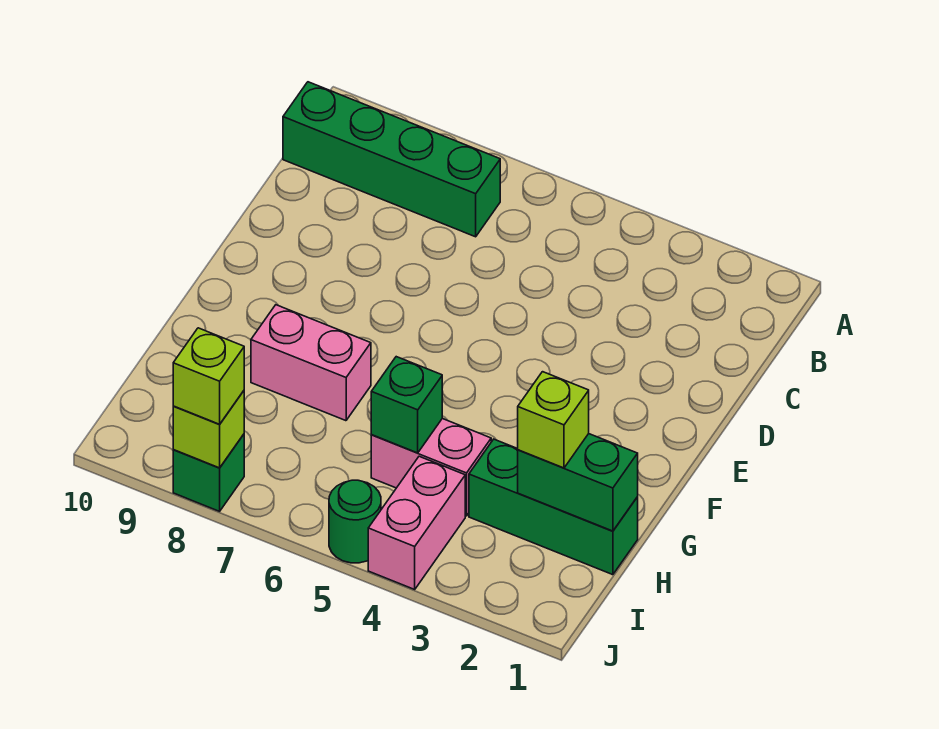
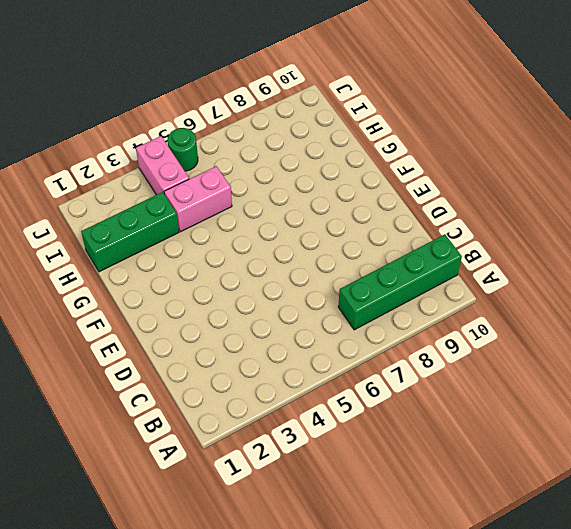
none -> pink 1x2 brick [251,305,371,421]
none -> green 1x1 brick [173,434,244,511]
none -> green 1x2 brick [518,434,638,531]

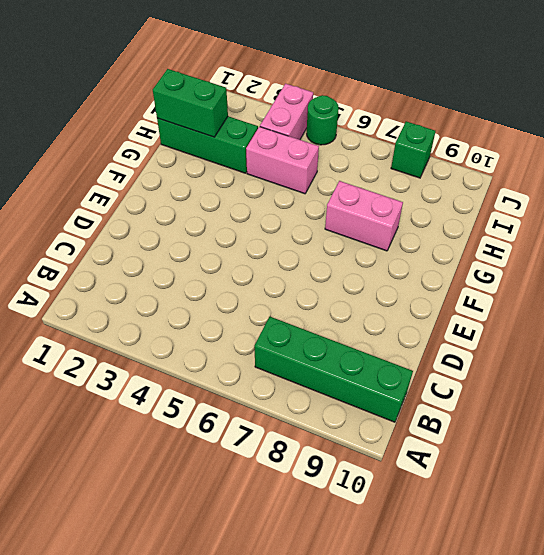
none -> green 1x1 brick [371,357,442,453]
none -> lime 1x1 brick [173,391,244,468]
none -> lime 1x1 brick [518,372,589,468]

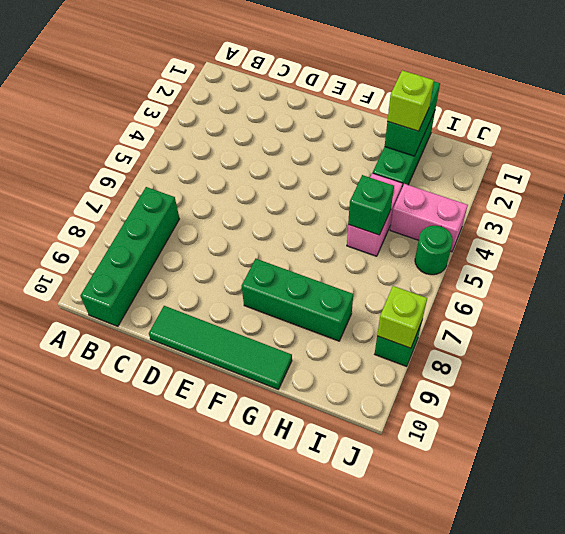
green 1x4 tile [149,306,292,389] -> none
green 1x3 brick [242,259,353,341] -> pink 1x2 brick [251,305,371,421]
none -> lime 1x1 brick [173,328,244,424]

